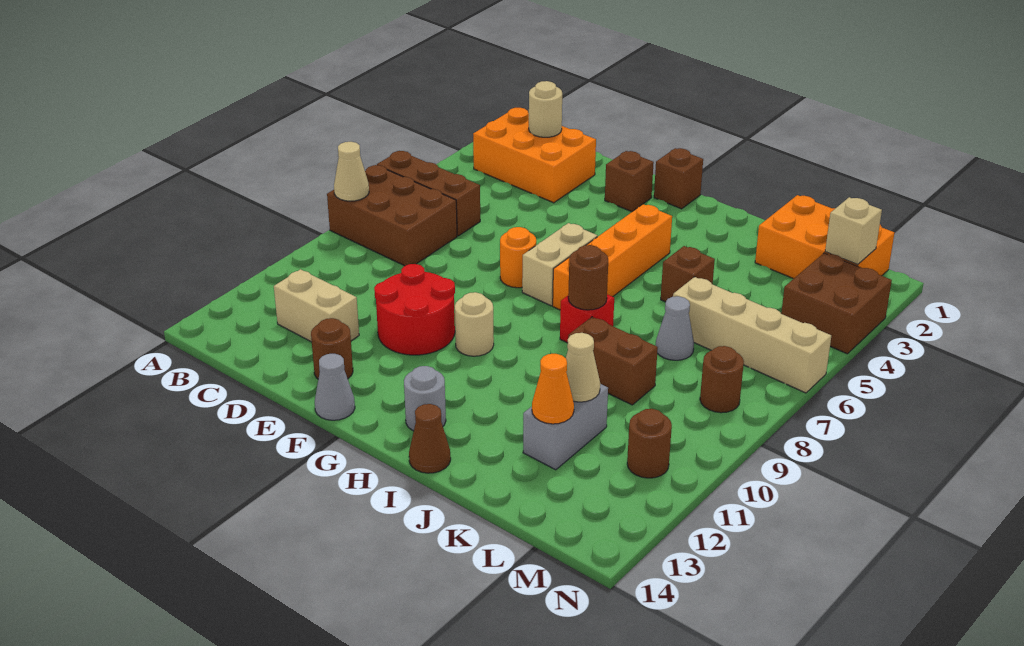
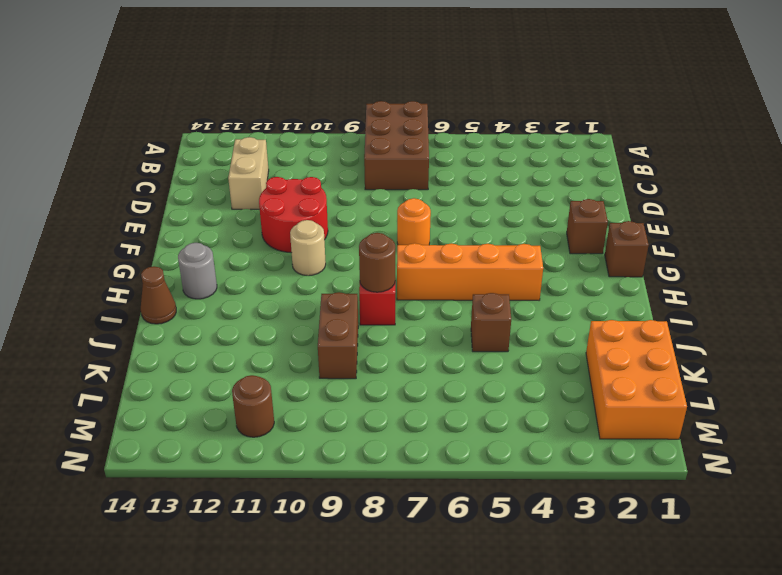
none -> brown 1x3 brick [377,151,480,236]
none -> orange 2x3 brick [473,108,596,203]
none -> brown 1x1 round brick [311,318,353,379]
none -> grey 1x1 cone [315,354,355,420]

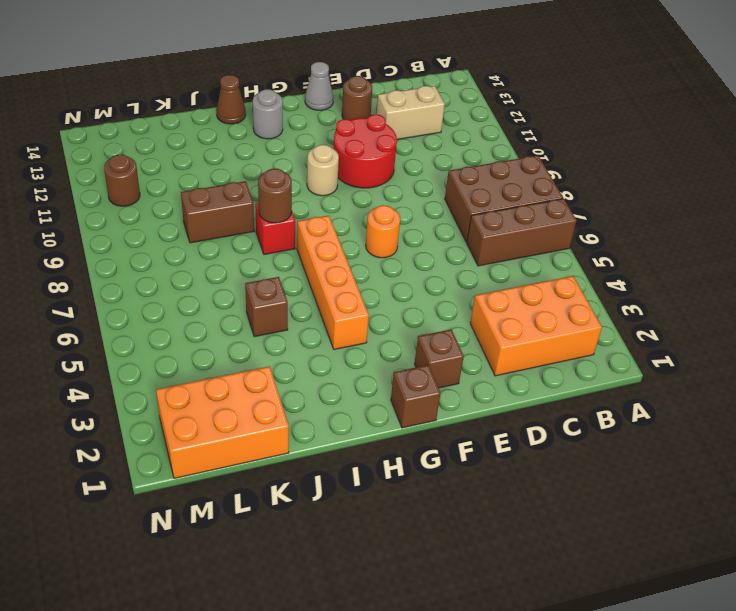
none -> tan 1x2 brick [522,223,597,306]
none -> tan 1x4 brick [673,277,831,393]
none -> grey 1x1 cone [656,296,694,360]
none -> grey 1x2 brick [523,384,608,470]

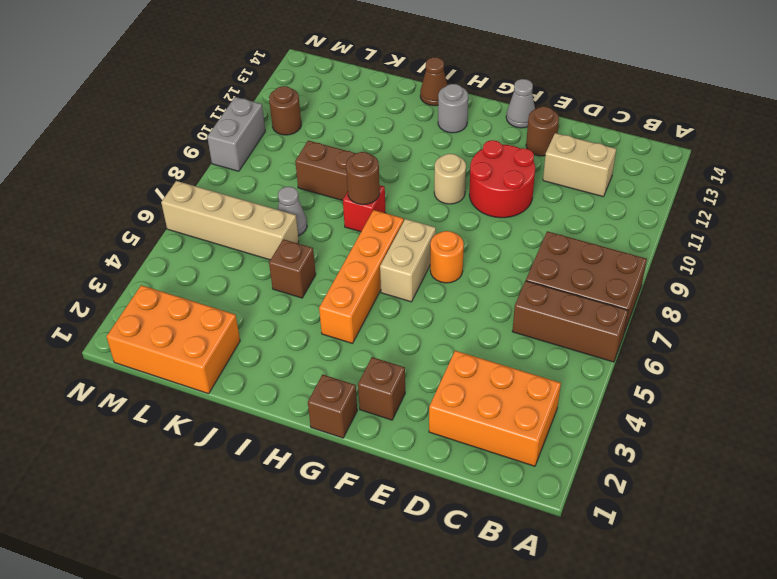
grey 1x2 brick [207,97,265,171] -> grey 1x2 brick moved to [523,384,608,470]
none -> brown 2x2 brick [781,253,892,354]
none -> brown 1x1 round brick [700,346,744,413]
none -> tan 1x1 cone [334,142,369,201]
none -> tan 1x1 round brick [529,81,562,137]

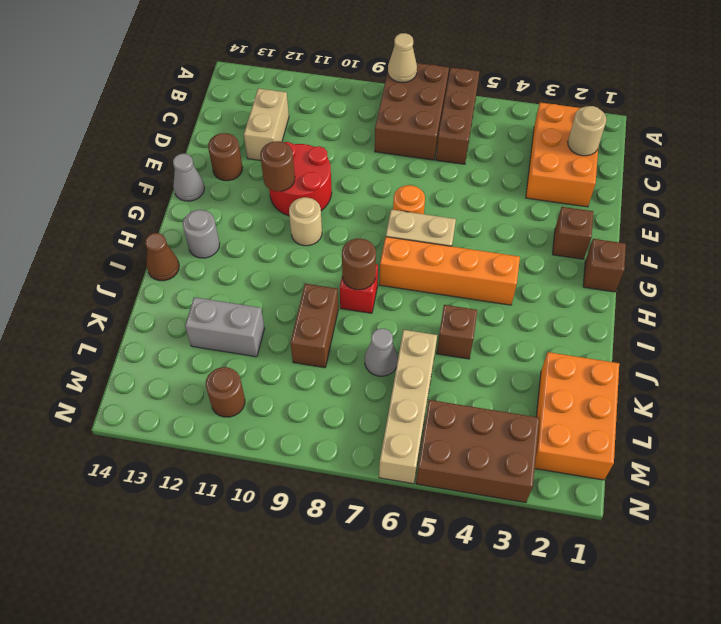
brown 1x1 round brick [260,141,295,191] -> brown 1x1 round brick moved to [700,346,744,413]
brown 2x3 brick [416,400,539,503] -> brown 2x2 brick [781,253,892,354]
none -> tan 1x1 cone [566,333,600,402]
none -> orange 1x1 cone [532,354,574,424]
none -> tan 1x1 brick [825,197,882,265]

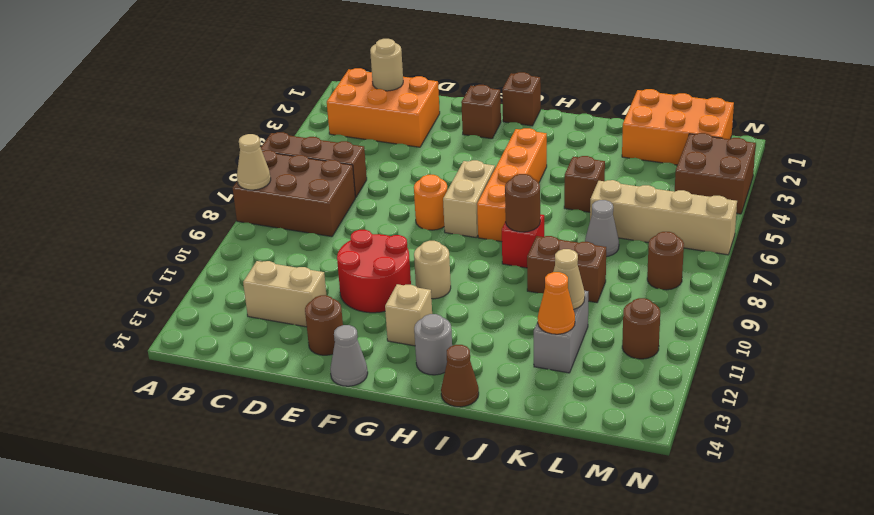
tan 1x1 brick [385,284,432,346] -> tan 1x1 brick moved to [825,197,882,265]

